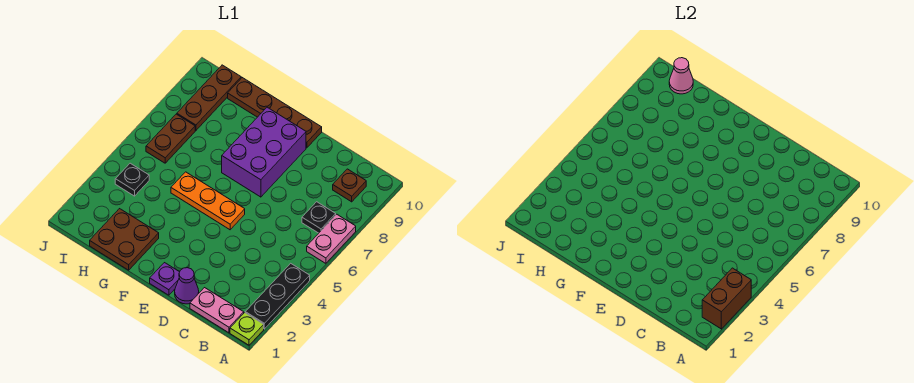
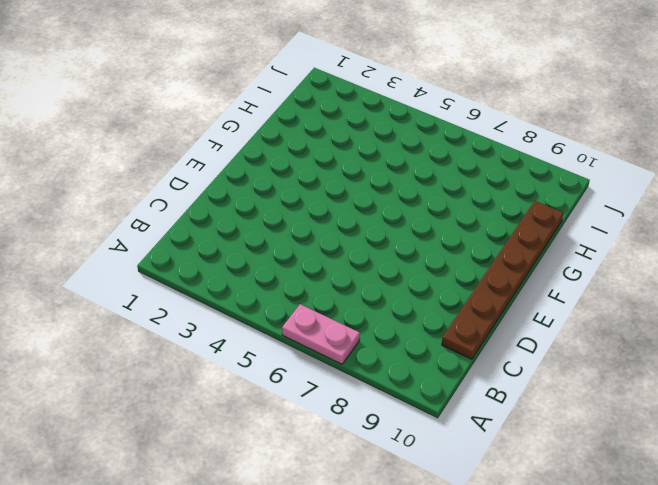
brown 1x6 plate [442,201,563,359] -> brown 1x4 plate [228,78,322,148]
none -> lime 1x1 plate [230,313,264,345]
none -> black 1x3 plate [245,263,310,329]
none -> pink 1x2 plate [190,288,244,333]

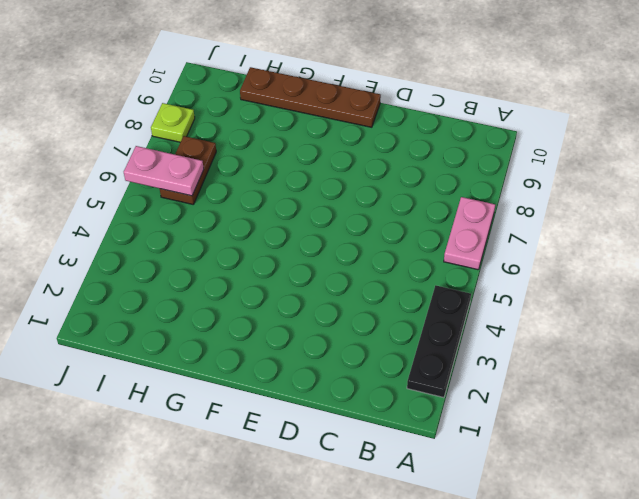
pink 1x2 plate [124,146,204,196] -> pink 1x2 plate moved to [190,288,244,333]
lime 1x1 plate [151,103,195,142] -> lime 1x1 plate moved to [230,313,264,345]
none -> black 1x1 plate [302,202,336,233]
none -> brown 1x1 plate [333,169,366,202]
none -> purple 1x1 cone [175,268,199,304]

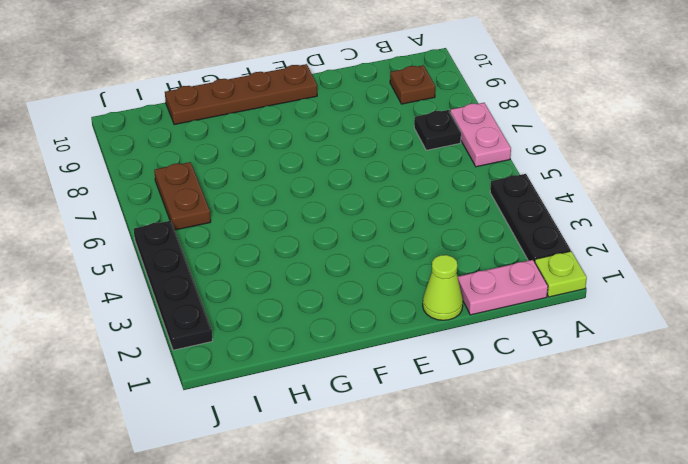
lime 1x1 cone [423,255,463,320] -> purple 1x1 cone [175,268,199,304]
black 1x4 plate [134,221,213,350] -> none
none -> purple 1x1 plate [150,263,179,295]
none -> orange 1x3 plate [171,172,245,230]
none -> purple 2x3 brick [222,107,306,197]

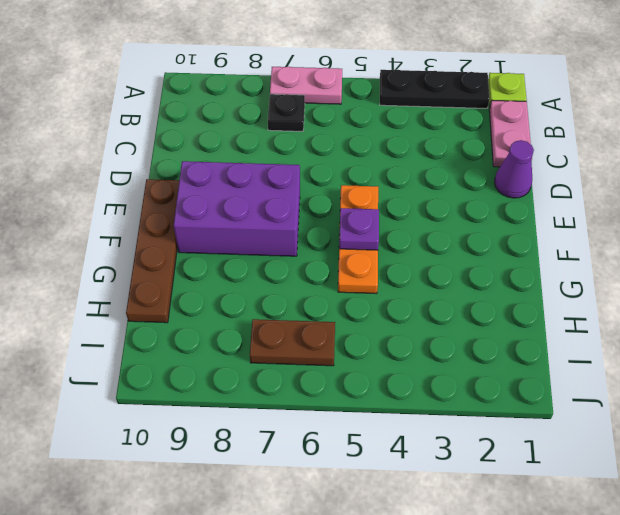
purple 1x1 plate [339,208,379,250] -> purple 1x1 plate moved to [150,263,179,295]
none -> brown 1x1 plate [333,169,366,202]
none -> brown 2x2 plate [90,209,159,270]
none -> black 1x1 plate [115,163,149,196]

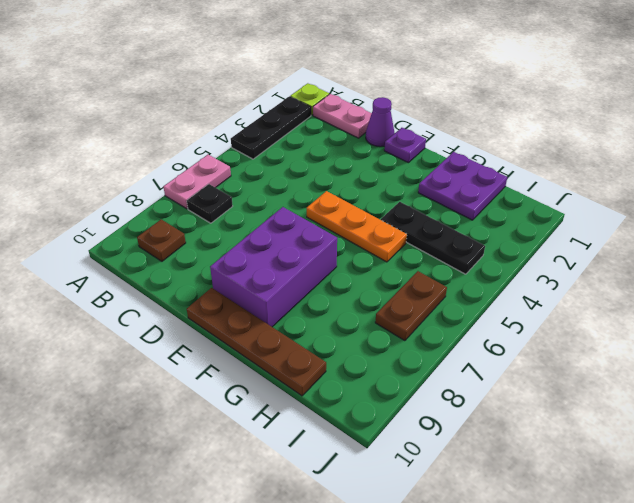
purple 2x2 plate [418,152,507,220] -> brown 2x2 plate [90,209,159,270]
black 1x3 plate [381,202,485,274] -> black 1x1 plate [115,163,149,196]
none -> brown 1x3 plate [177,65,241,131]
none -> brown 1x2 brick [702,268,751,329]
none -> pink 1x1 cone [669,58,693,94]

